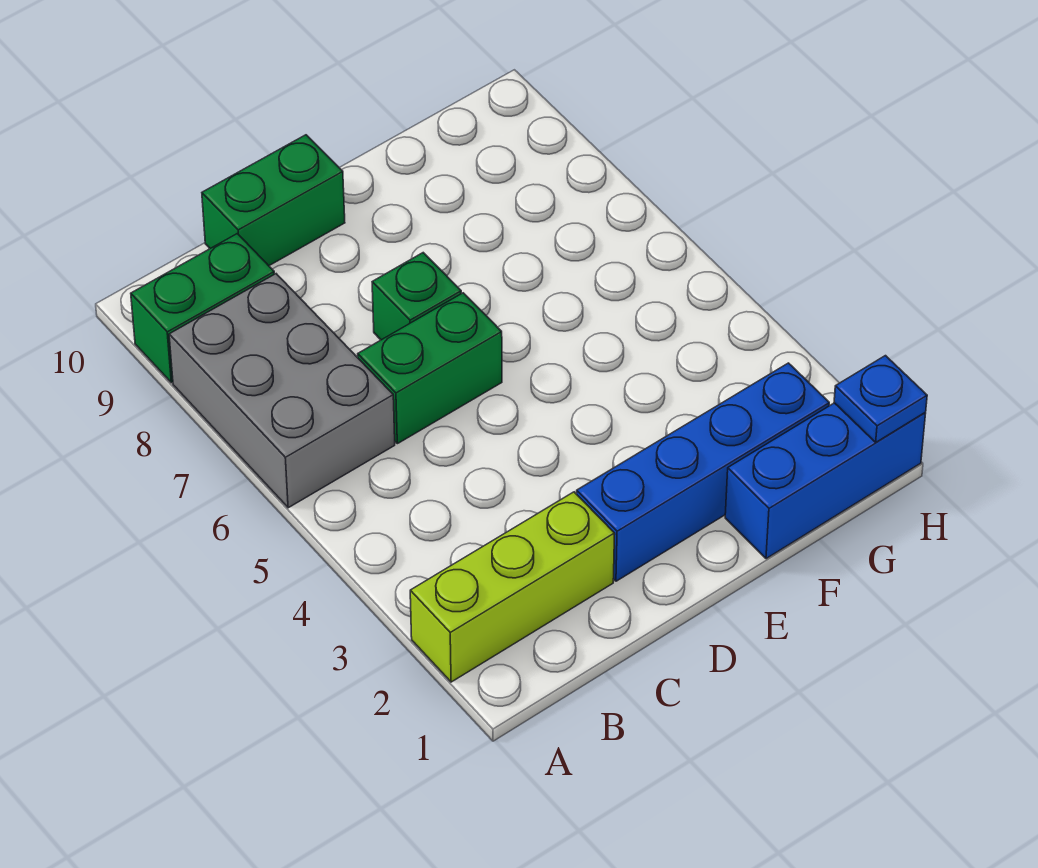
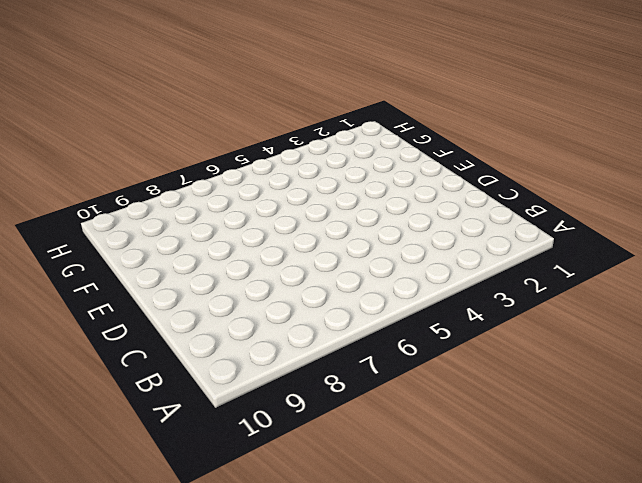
none -> lime 1x3 brick [410,492,615,682]
none -> grey 2x3 brick [169,274,395,508]

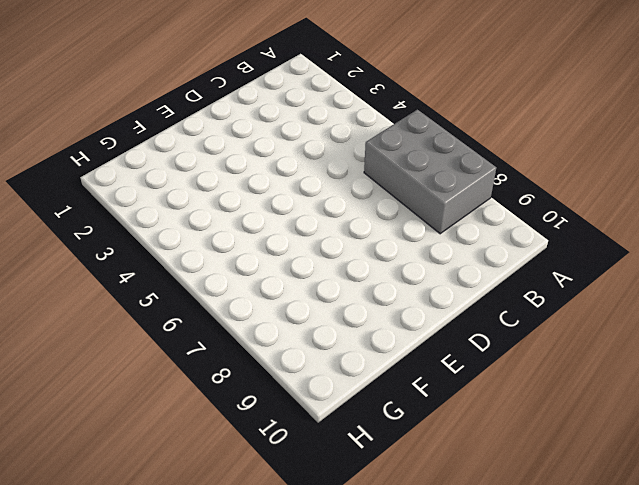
none -> lime 1x3 brick [410,492,615,682]
none -> green 1x2 brick [131,234,274,383]

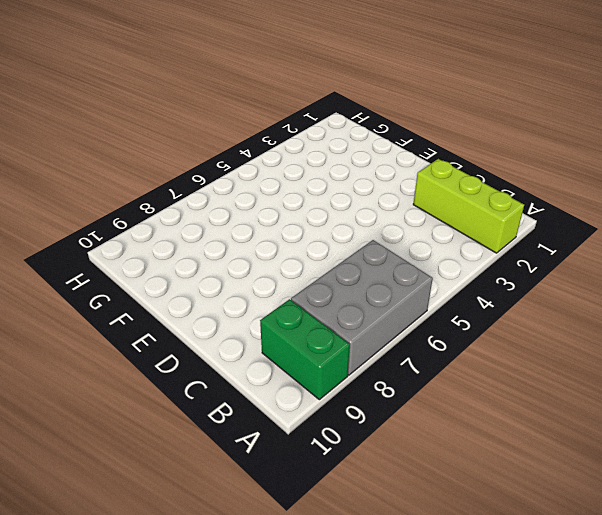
none -> green 1x2 brick [358,293,502,444]
none -> green 1x2 brick [202,135,345,266]

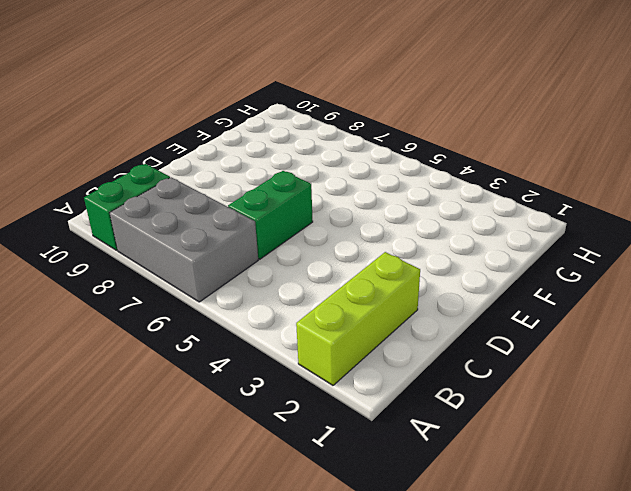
none -> green 1x2 brick [202,135,345,266]
none -> blue 1x4 brick [577,363,829,581]

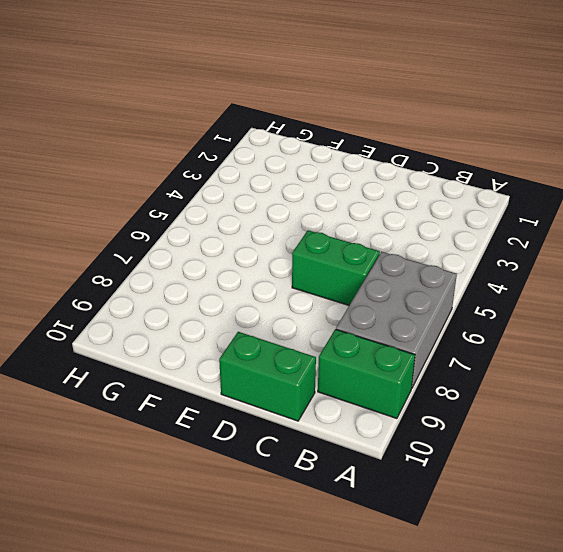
none -> lime 1x3 brick [410,492,615,682]
none -> blue 1x4 brick [577,363,829,581]

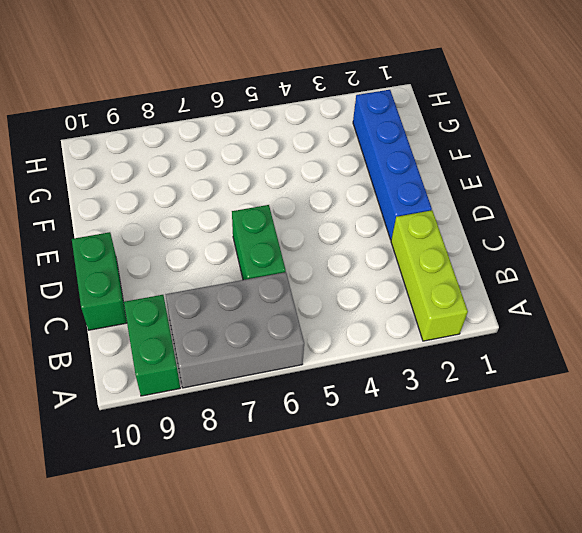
none -> green 1x1 brick [372,253,461,340]
none -> blue 1x3 brick [725,403,926,559]

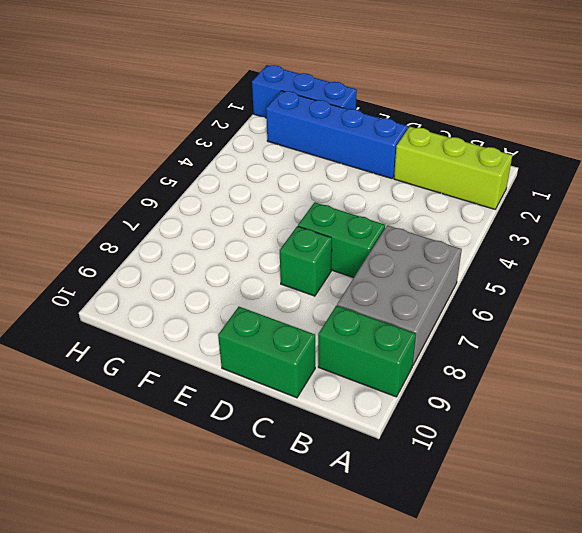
none -> blue 1x1 plate [834,356,927,442]

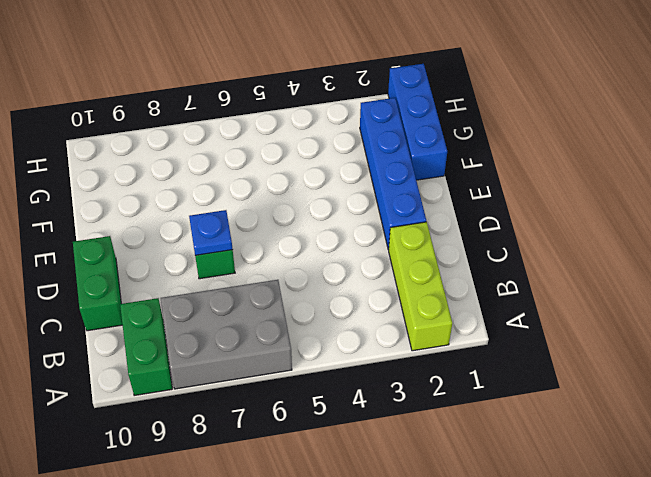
blue 1x1 plate [189,210,233,255] -> blue 1x1 plate moved to [834,356,927,442]
none -> green 1x2 brick [358,293,502,444]

